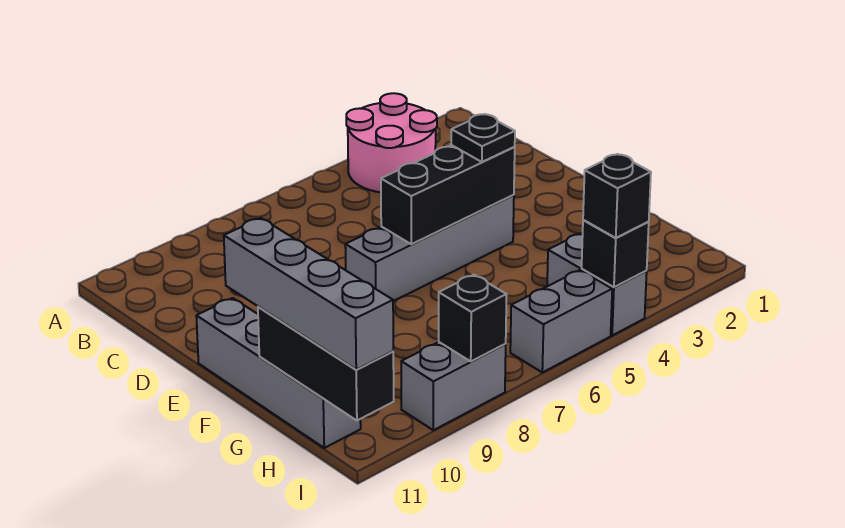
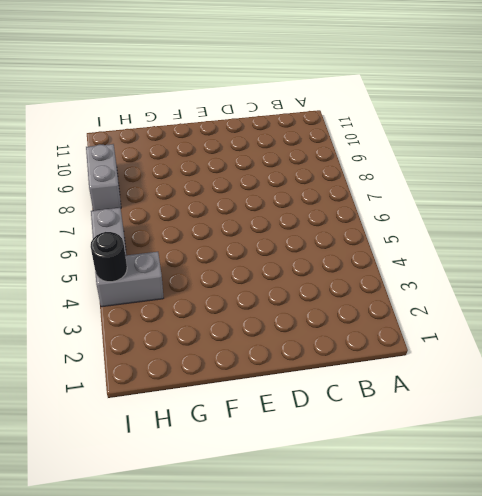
black 1x1 round brick [91,232,127,282] -> black 1x1 brick [582,220,649,287]
none -> pink 2x2 round brick [346,93,437,192]
none -> grey 1x4 brick [345,195,514,301]
none -> grey 1x4 brick [196,298,361,448]

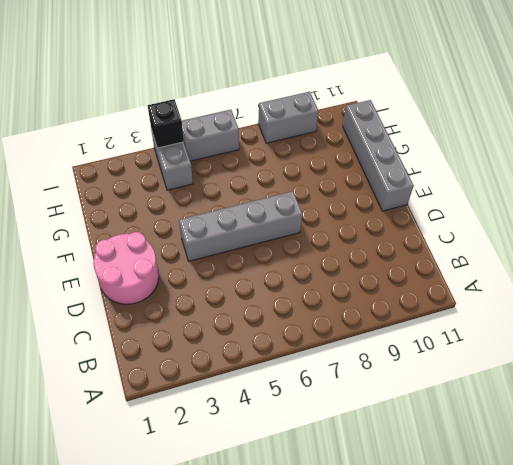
pink 2x2 round brick [93,232,159,304] -> pink 2x2 round brick moved to [346,93,437,192]
none -> black 1x3 brick [381,145,515,244]
none -> black 1x3 brick [258,307,394,420]
none -> black 1x1 brick [439,275,507,361]

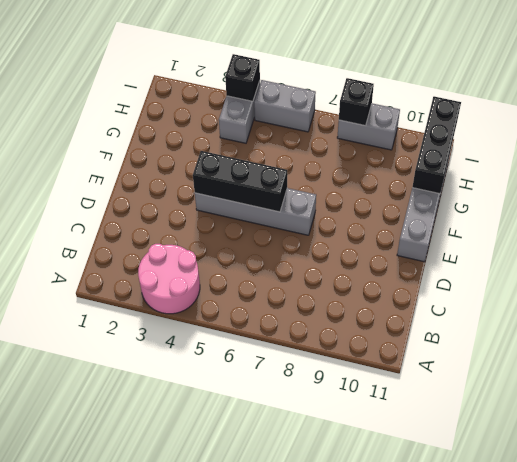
none -> black 1x1 plate [451,114,515,162]
none -> grey 1x4 brick [224,218,393,370]
none -> black 1x1 brick [583,154,651,238]

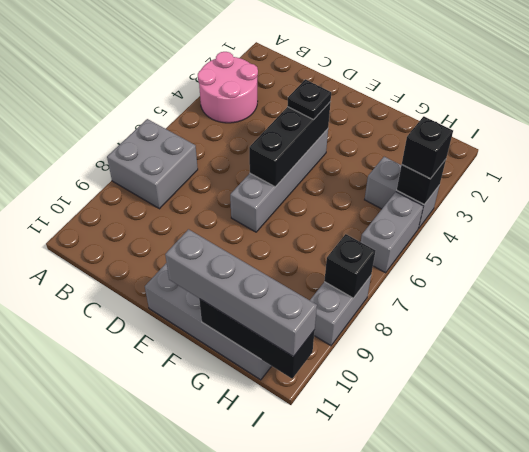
grey 2x2 brick [107,119,198,209] -> none

